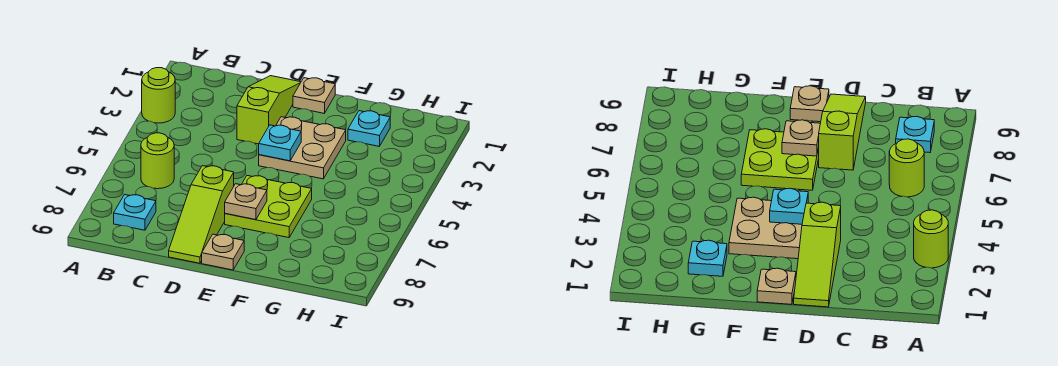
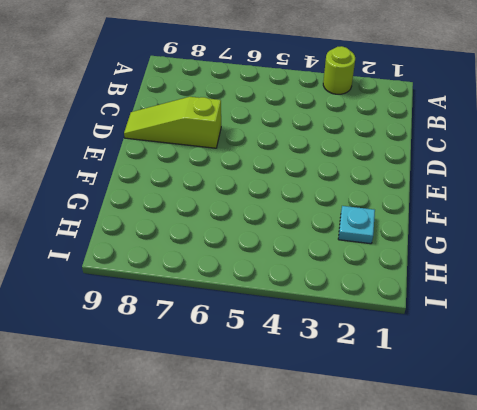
none -> lime 1x1 round brick [141,133,174,189]
none -> cyan 1x1 plate [114,195,156,230]
none -> lime 1x3 slope [237,76,301,144]

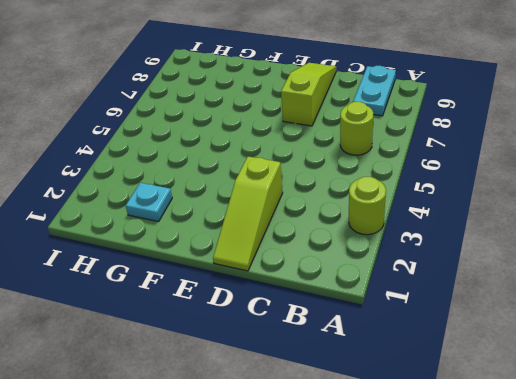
cyan 1x2 plate [353,66,396,116] -> cyan 1x1 plate [114,195,156,230]
none -> tan 1x1 plate [293,78,335,113]
none -> tan 2x2 plate [259,117,346,179]
none -> lime 2x2 plate [225,176,312,238]

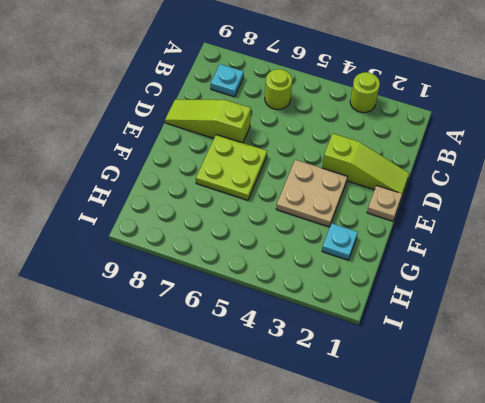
none -> tan 1x1 plate [202,234,244,270]
none -> cyan 1x1 plate [259,125,301,161]
none -> tan 1x1 plate [225,184,267,220]

